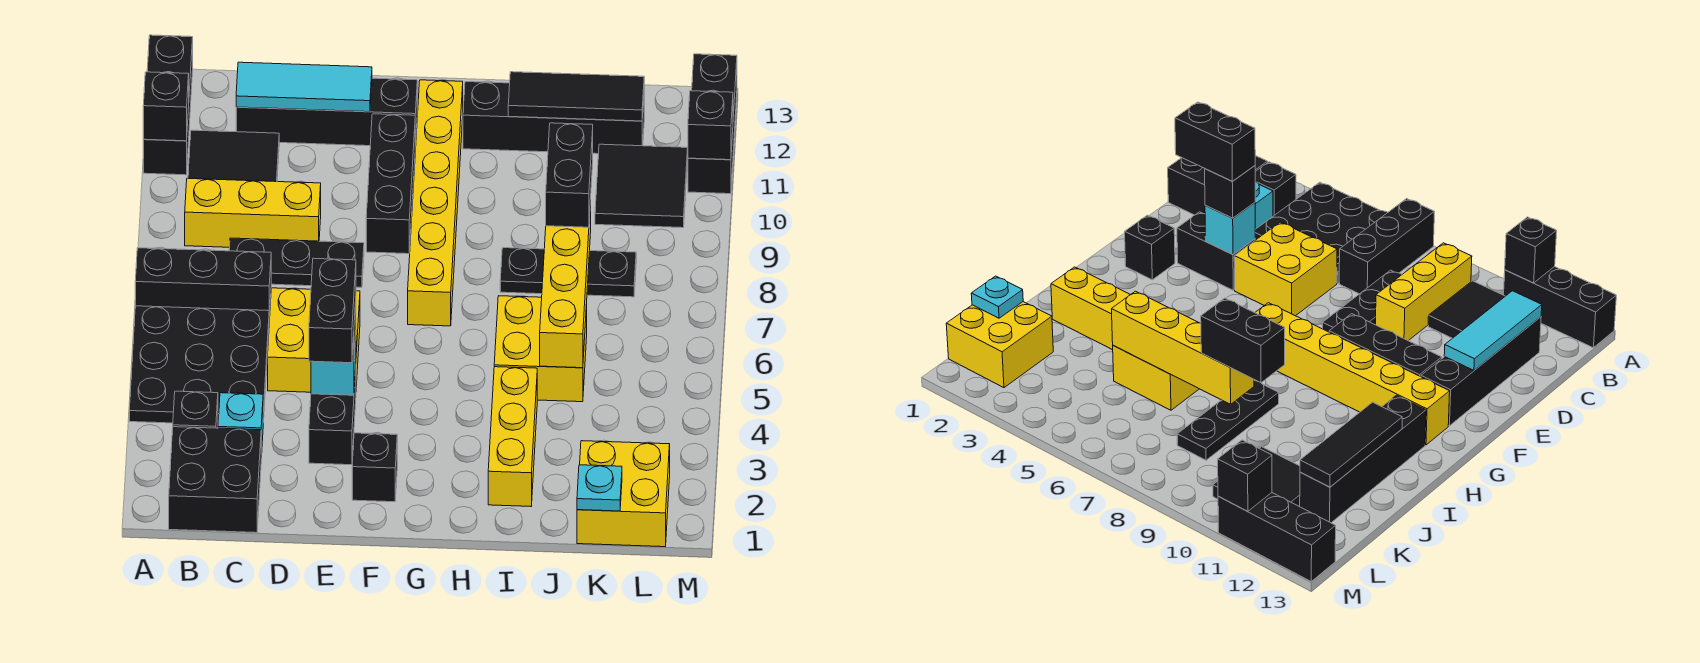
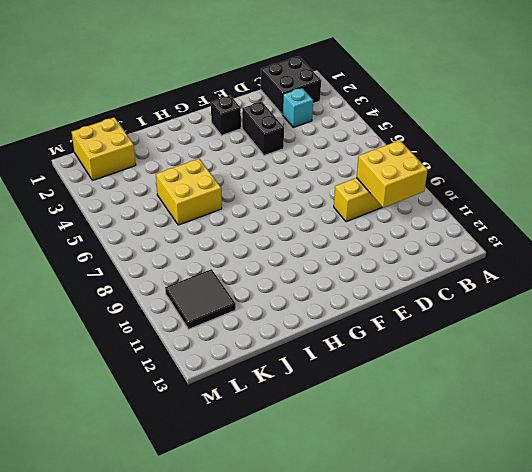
yellow 2x2 brick [357,140,428,208] -> yellow 2x2 brick moved to [268,288,360,392]
none -> black 3x3 plate [129,306,269,423]
none -> black 1x3 brick [135,248,271,317]
none -> black 1x3 brick [143,35,193,175]
none -> black 1x1 brick [173,391,218,428]

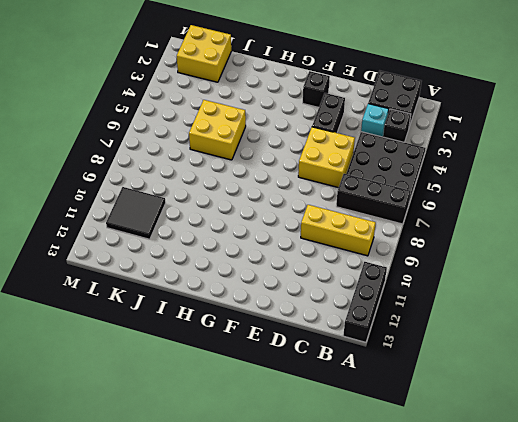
none -> black 2x2 tile [188,130,279,182]
none -> black 1x3 plate [229,238,364,288]
none -> black 1x4 brick [236,78,417,147]
none -> black 1x3 brick [366,114,415,254]

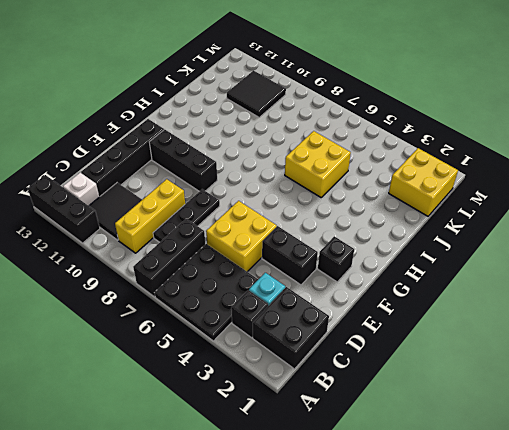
white 1x1 brick [63,173,99,206] -> none
none -> yellow 1x6 brick [408,80,463,326]
none -> black 1x4 brick [463,82,644,154]
none -> yellow 1x3 brick [488,367,537,507]
none -> black 1x3 plate [500,248,636,297]

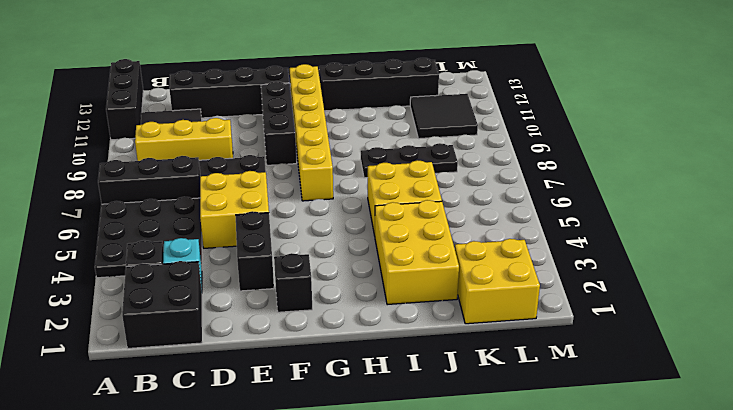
yellow 2x3 brick [375,200,459,305] -> yellow 1x3 brick [488,367,537,507]
none -> black 1x3 brick [688,54,737,194]
none -> black 1x1 brick [143,72,189,141]
none -> cyan 1x3 tile [236,62,372,112]
none -> cyan 1x1 brick [311,336,356,395]

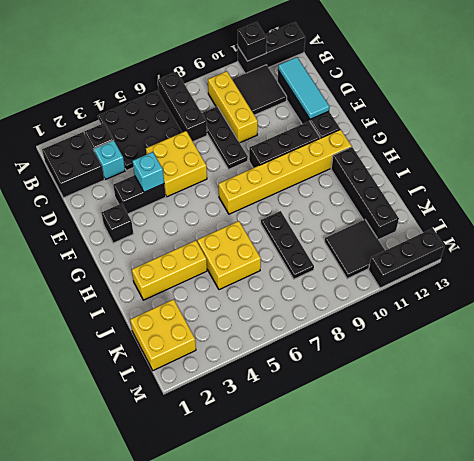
none -> black 1x3 tile [508,72,644,121]
none -> yellow 1x4 brick [540,200,591,368]
none -> cyan 1x1 plate [577,465,622,511]
none -> black 1x1 brick [688,91,733,160]

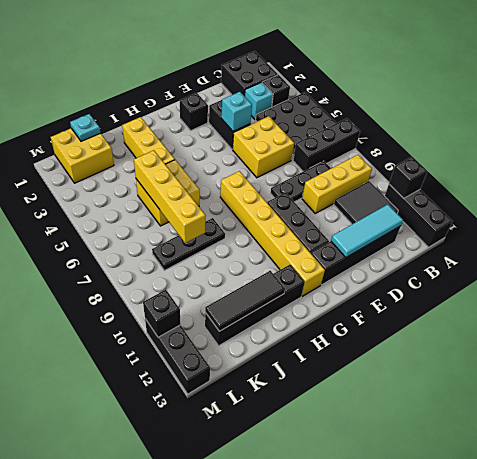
none -> black 2x2 tile [595,144,688,228]
none -> black 1x1 brick [1205,166,1255,218]
none -> black 1x2 brick [546,123,593,227]
none -> black 1x2 brick [309,258,356,363]

